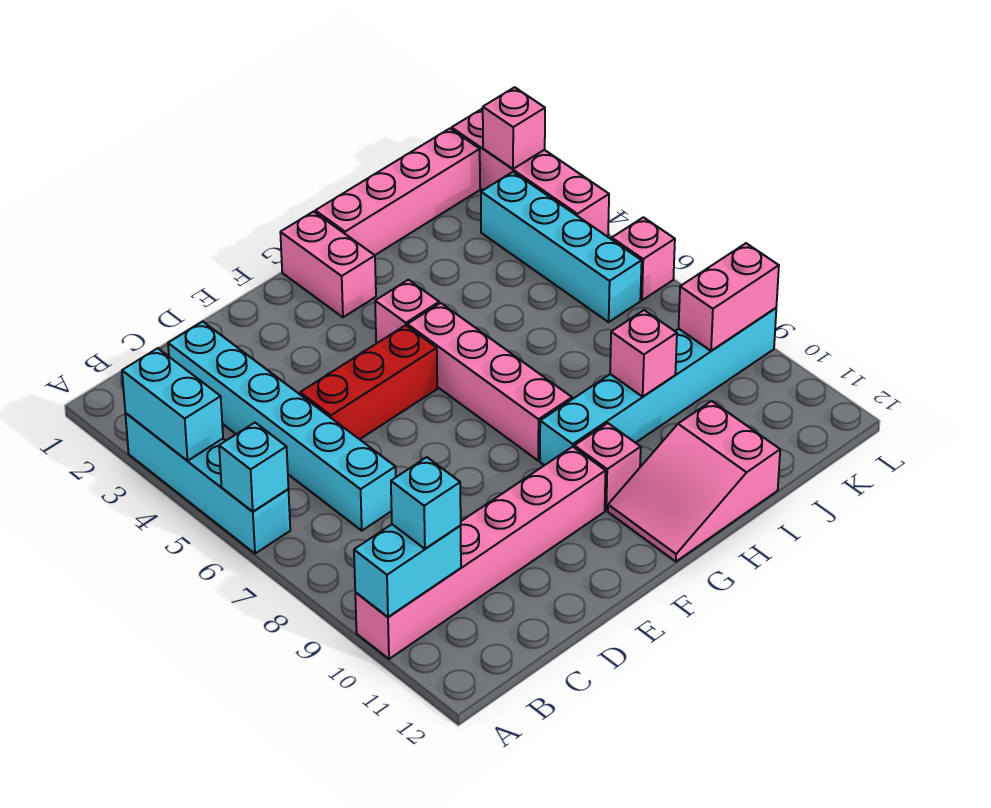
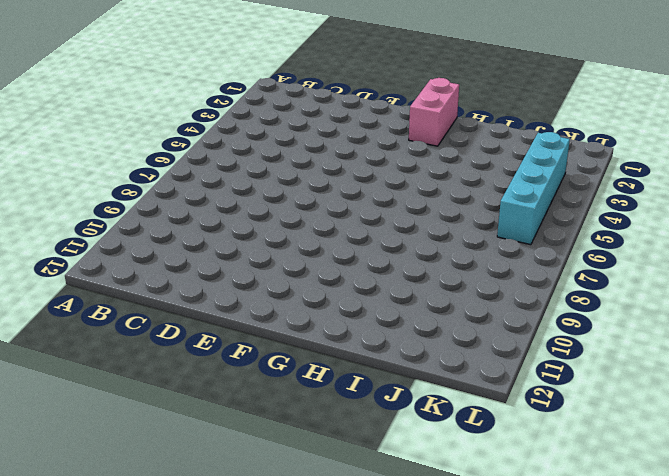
none -> cyan 1x4 brick [125,413,290,554]
none -> pink 1x6 brick [355,447,606,659]
none -> cyan 1x6 brick [168,322,396,531]

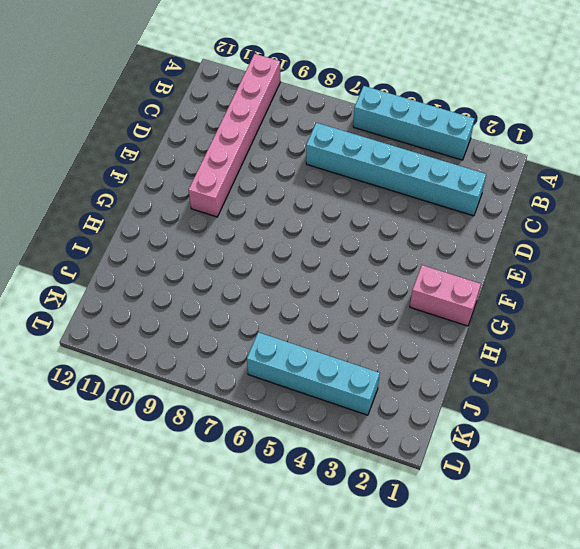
none -> red 1x3 brick [300,325,437,439]
none -> pink 1x1 brick [375,280,439,343]
none -> pink 1x4 brick [407,303,572,461]

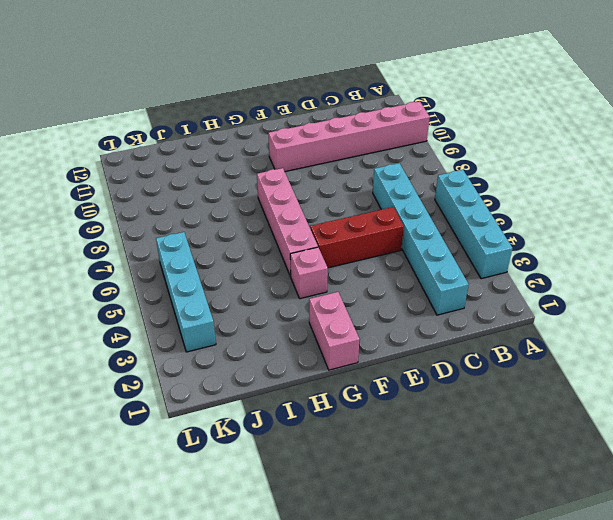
none -> cyan 1x6 brick [540,308,776,465]
none -> pink 1x1 brick [574,423,641,510]
none -> pink 2x3 slope [608,401,780,562]

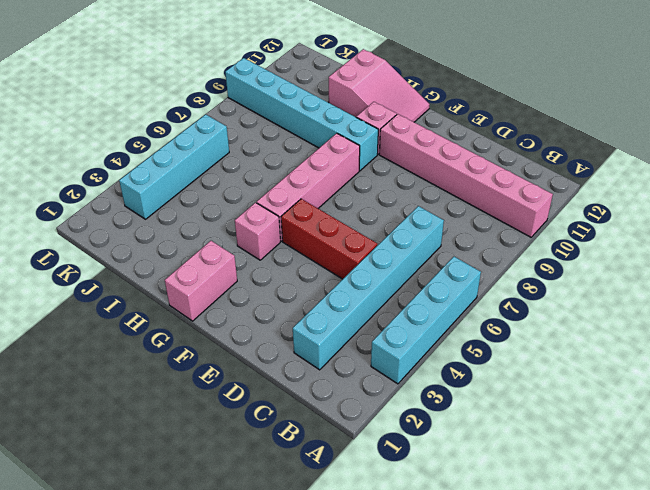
none -> pink 1x4 brick [315,129,480,255]
none -> pink 1x4 brick [452,108,609,236]
none -> pink 1x1 brick [612,217,675,300]

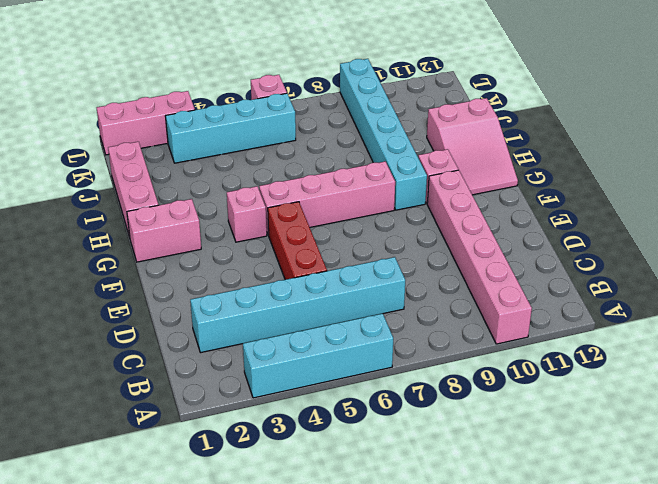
pink 1x3 brick [108,142,158,237] -> pink 1x4 brick [315,129,480,255]
pink 1x3 brick [97,91,195,155] -> pink 1x4 brick [452,108,609,236]
none -> cyan 1x2 brick [122,348,223,461]
none -> cyan 1x1 brick [219,423,288,512]
none -> cyan 1x2 brick [354,524,461,617]

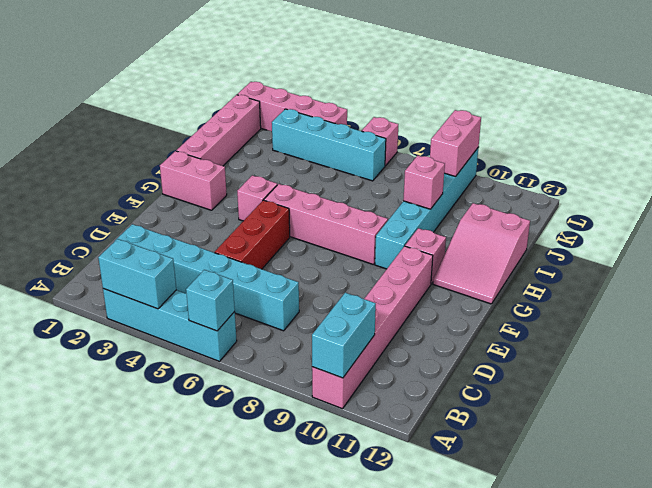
none -> pink 1x1 brick [483,87,545,169]
none -> cyan 1x1 brick [391,457,461,549]

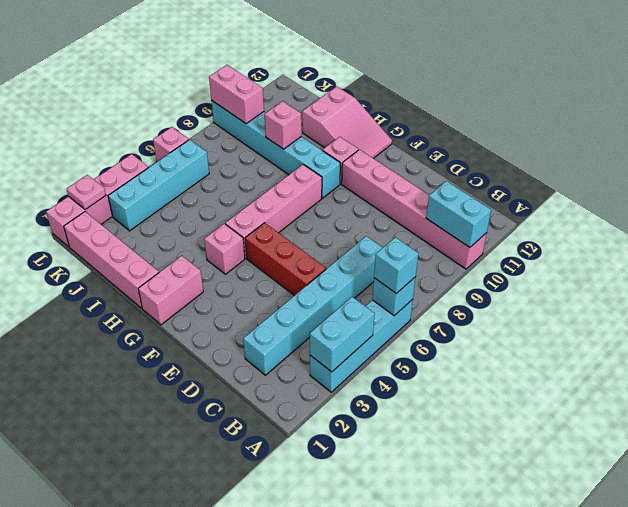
cyan 1x1 brick [374,237,418,294] -> cyan 1x1 brick moved to [391,457,461,549]
pink 1x1 plate [67,175,106,210] -> pink 1x1 brick [483,87,545,169]

